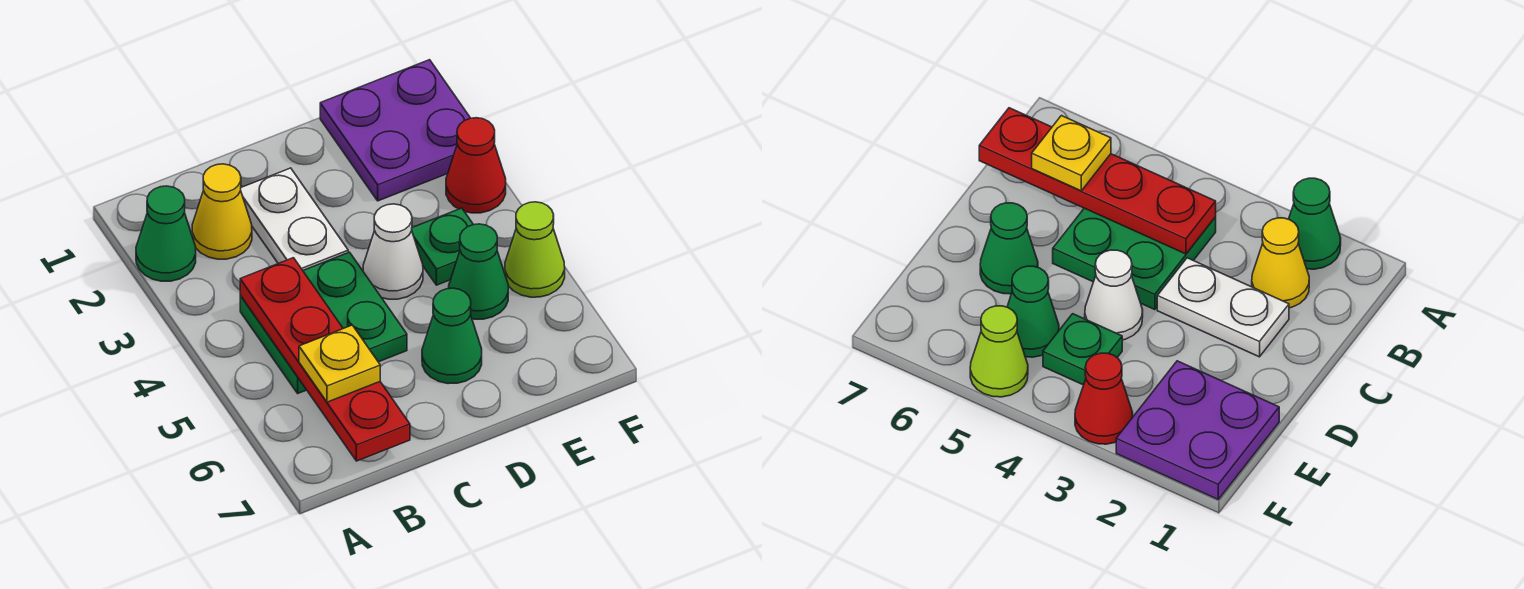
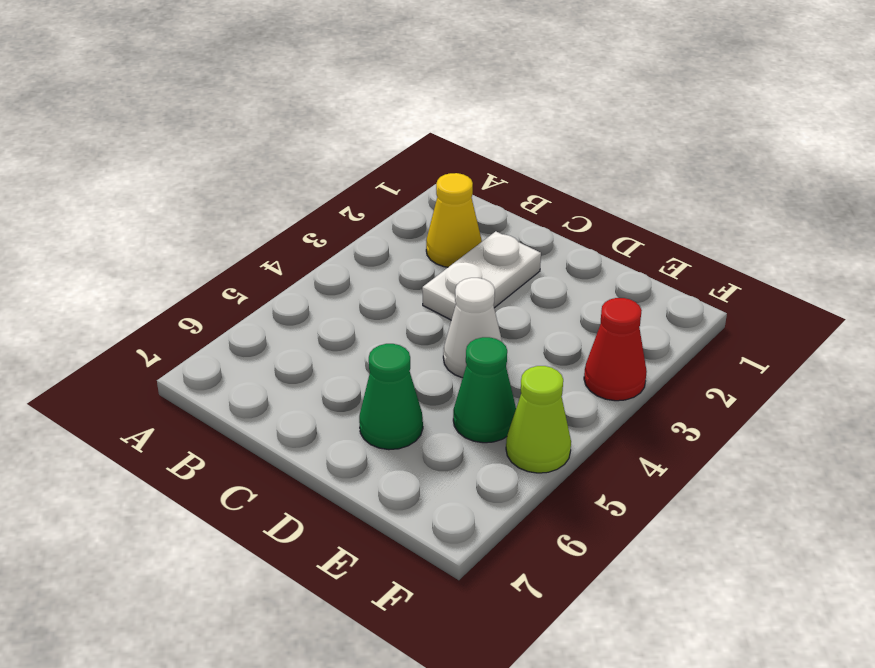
none -> green 1x1 cone [136,186,196,281]
none -> green 2x2 plate [240,252,407,393]
none -> purple 2x2 plate [320,60,470,201]

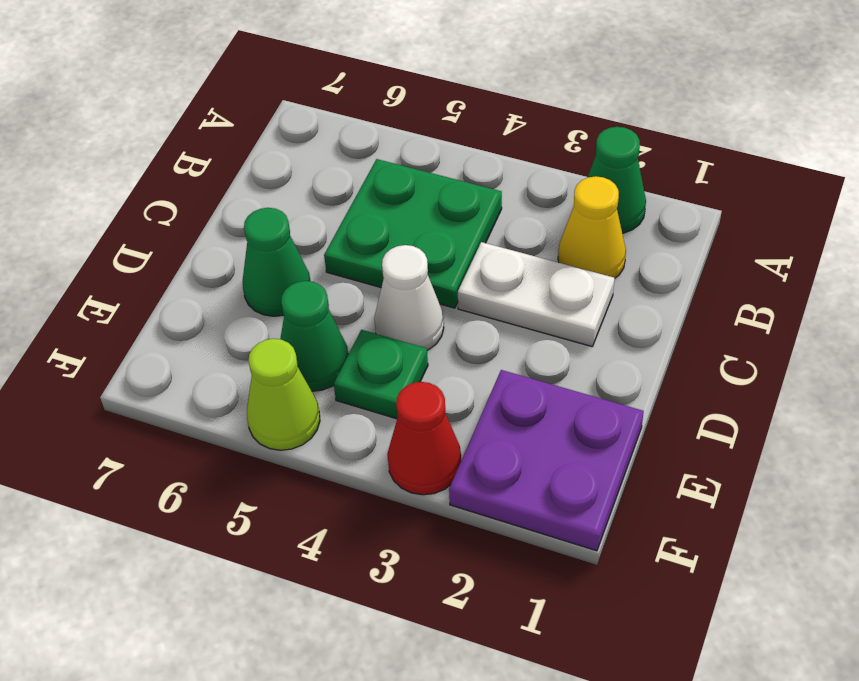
none -> red 1x4 plate [240,258,410,461]
none -> yellow 1x1 plate [299,325,380,402]

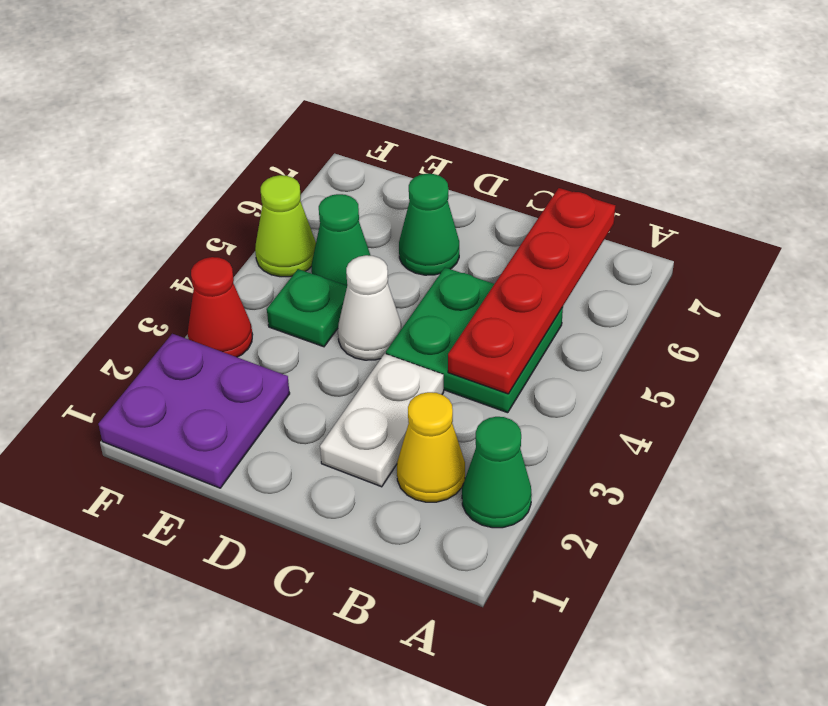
none -> yellow 1x1 plate [299,325,380,402]

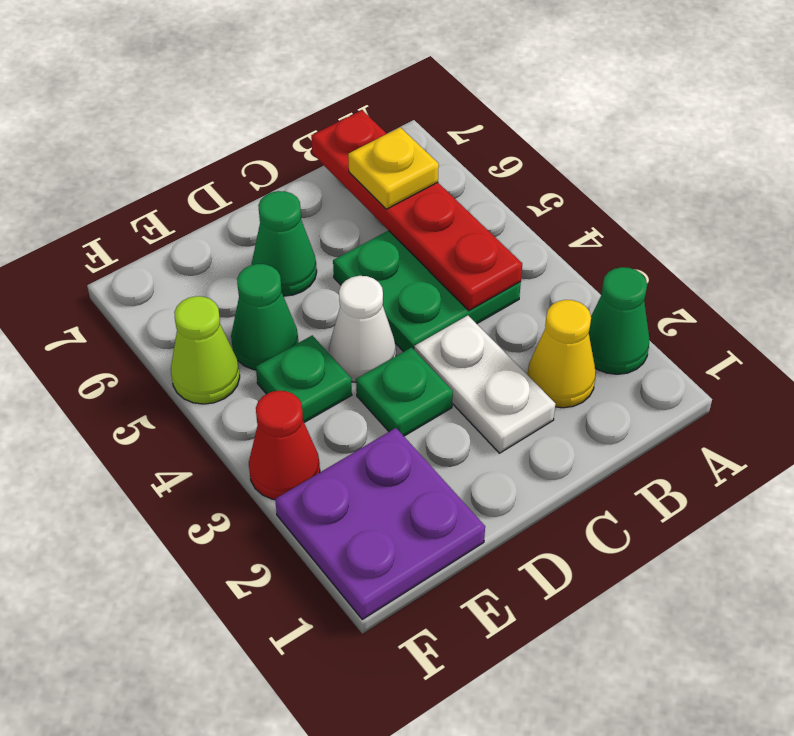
green 1x1 plate [356,348,453,436] -> none

